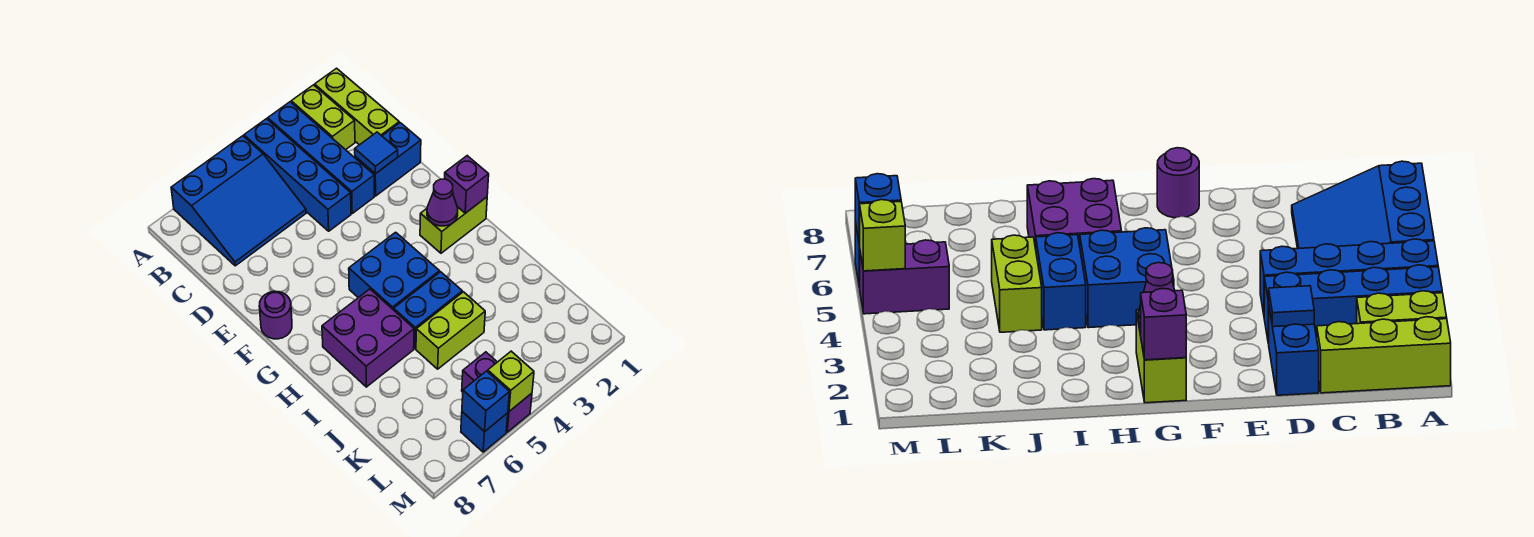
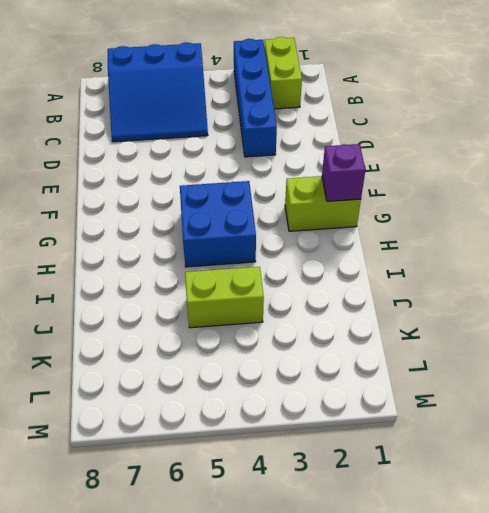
none -> lime 1x3 brick [315,68,399,145]
none -> blue 1x4 brick [244,119,351,231]
none -> blue 1x2 brick [355,123,421,196]

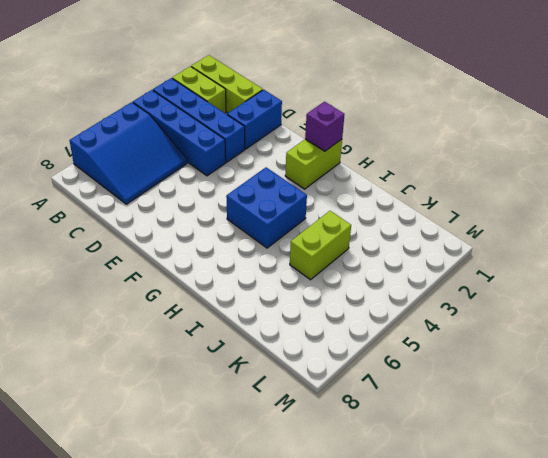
none -> purple 1x1 round brick [259,291,292,339]
none -> purple 2x2 brick [322,289,414,387]
none -> blue 1x2 brick [394,272,462,349]

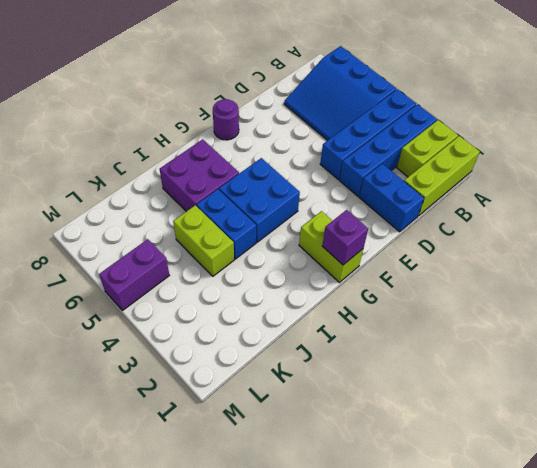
none -> blue 1x1 brick [461,412,508,452]
none -> blue 1x1 tile [355,132,398,174]
none -> purple 1x1 cone [427,179,458,226]

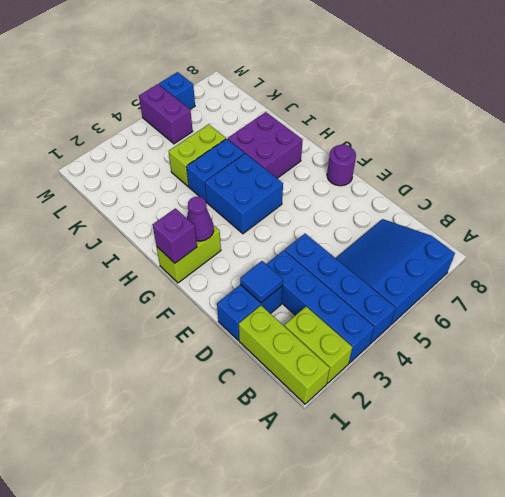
none -> lime 1x1 brick [488,351,534,411]
none -> blue 1x1 brick [462,371,509,432]

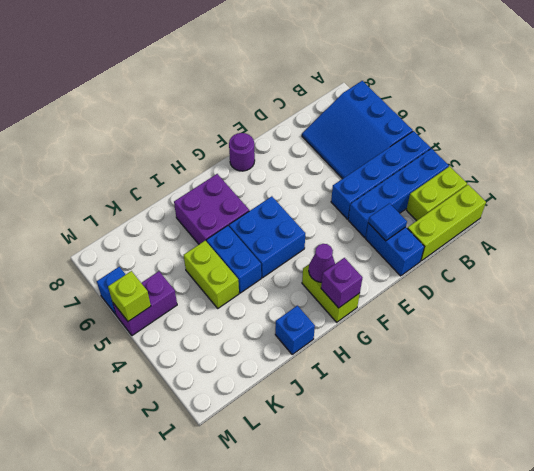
blue 1x1 brick [275,306,315,354] -> blue 1x1 brick moved to [462,371,509,432]

